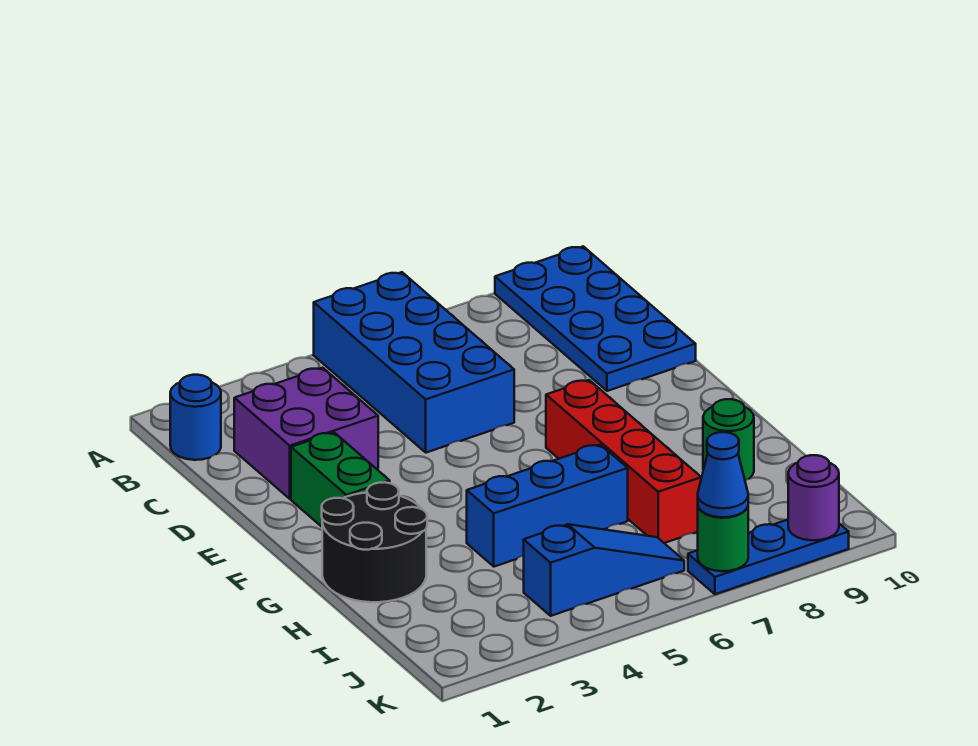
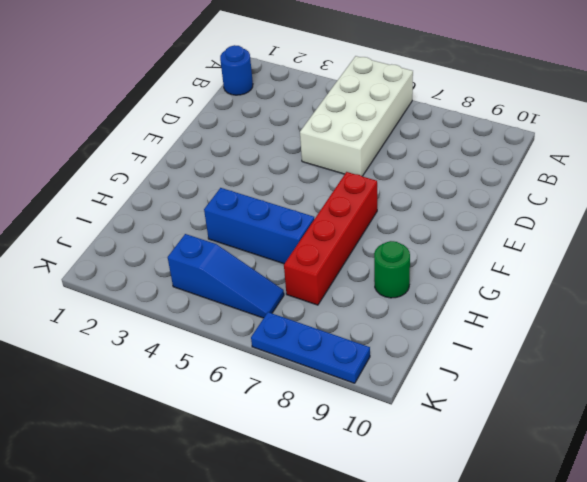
white 2x4 brick [300,56,413,176] -> blue 2x4 brick [314,272,514,453]
none -> blue 2x4 plate [495,246,696,391]
none -> purple 2x2 brick [234,368,378,499]
none -> green 1x2 brick [291,433,390,527]

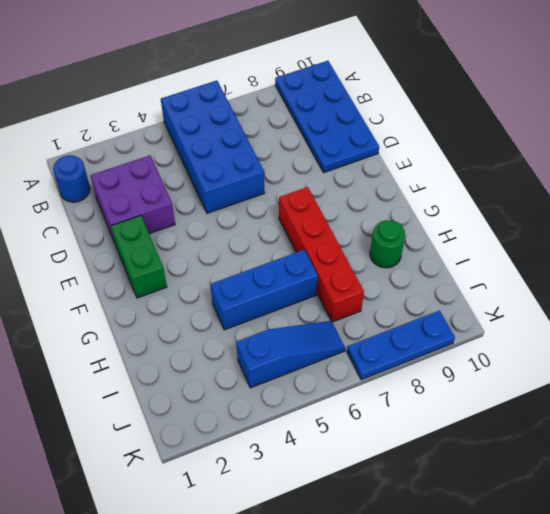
none -> black 2x2 round brick [322,482,427,602]
none -> green 1x1 round brick [698,507,748,571]
none -> purple 1x1 round brick [788,455,839,540]

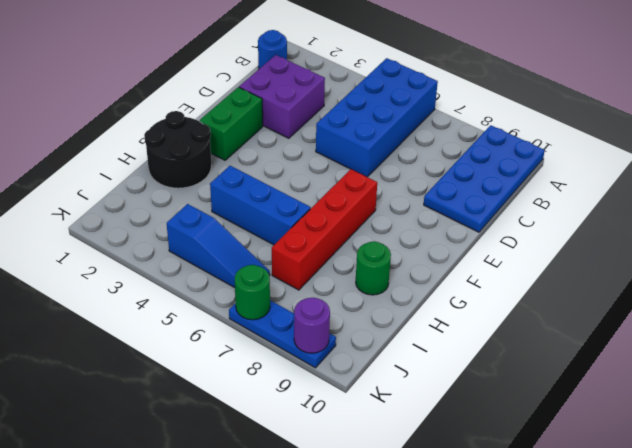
none -> blue 1x1 cone [698,432,748,517]

